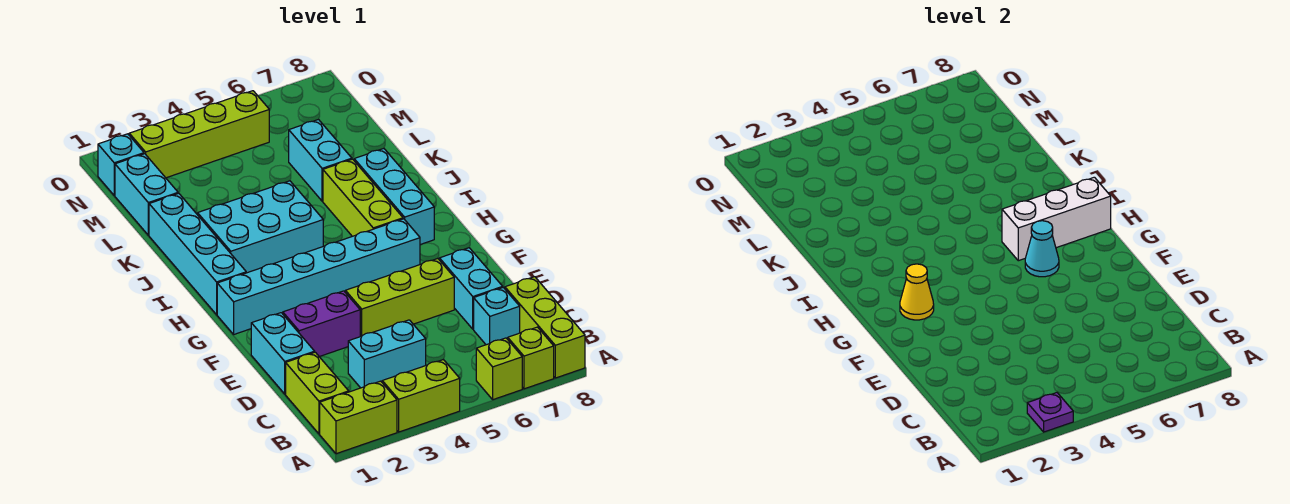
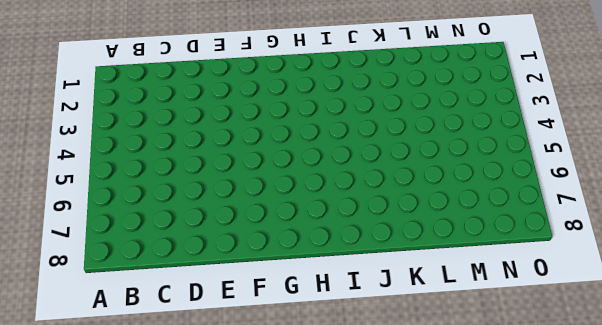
none -> lime 1x2 brick [320,381,397,454]
none -> lime 1x2 brick [382,360,460,432]
none -> lime 1x1 brick [476,338,522,400]

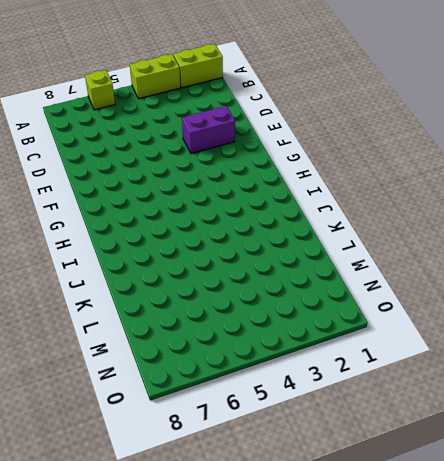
none -> lime 1x1 brick [508,327,554,389]
none -> lime 1x3 brick [505,277,585,378]
none -> lime 1x2 brick [286,352,349,434]

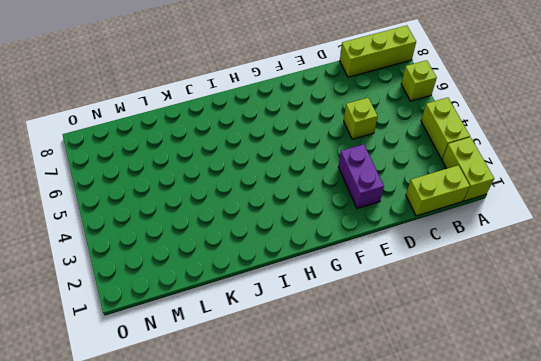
lime 1x1 brick [344,98,378,139] -> lime 1x1 brick moved to [508,327,554,389]
none -> cyan 1x2 brick [348,320,426,388]
none -> cyan 1x1 brick [474,287,520,345]
none -> cyan 1x2 brick [251,313,315,394]

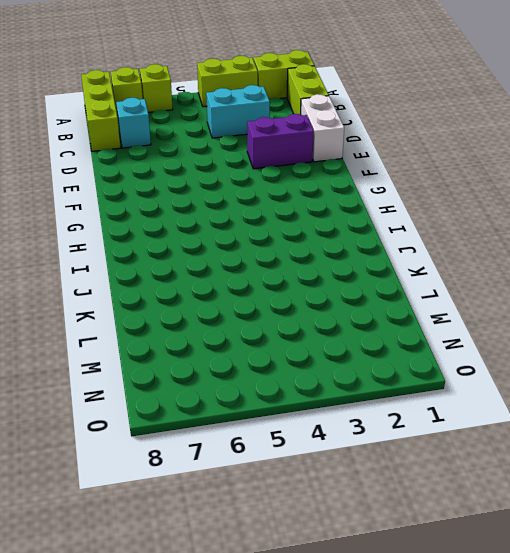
white 1x2 brick [301,94,344,162] -> cyan 1x2 brick [251,313,315,394]
none -> cyan 1x2 brick [439,248,503,329]
none -> lime 1x3 brick [345,259,454,337]
none -> cyan 1x6 brick [217,219,420,334]

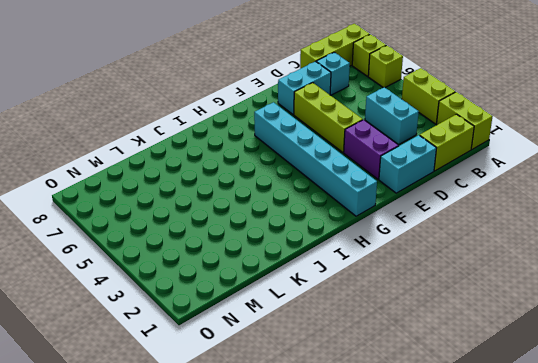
none -> cyan 1x4 brick [149,193,246,315]
none -> lime 1x3 brick [323,159,403,236]
none -> cyan 1x3 brick [354,149,434,245]

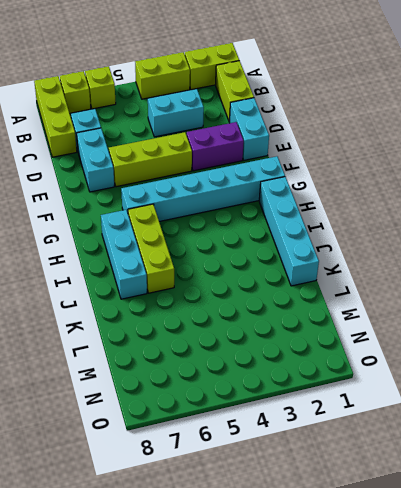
none -> cyan 2x3 brick [198,181,323,273]
none -> cyan 1x2 brick [289,119,352,201]
none -> cyan 1x2 brick [115,154,178,235]

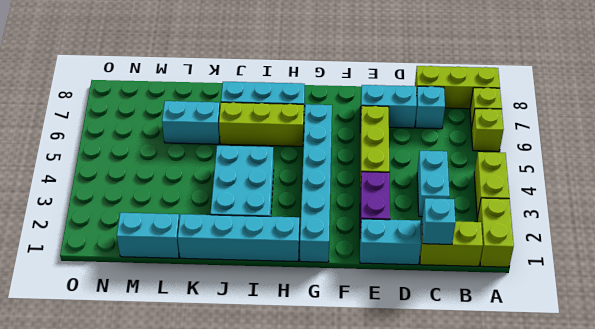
cyan 1x1 brick [422,198,456,244] -> cyan 1x1 brick moved to [98,134,144,196]
none -> lime 1x4 brick [129,91,269,178]
none -> purple 1x1 plate [1027,393,1073,432]
none -> yellow 1x1 cone [900,264,934,320]

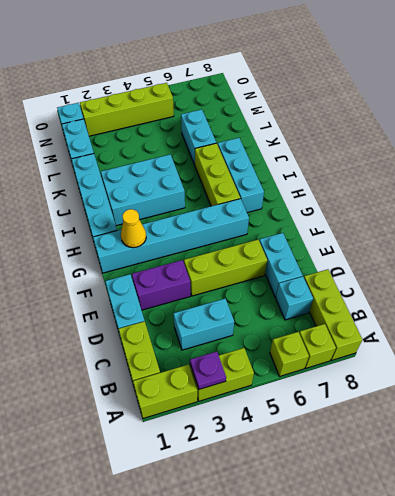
none -> cyan 1x1 cone [1025,221,1059,277]
none -> white 1x3 brick [1002,177,1111,261]

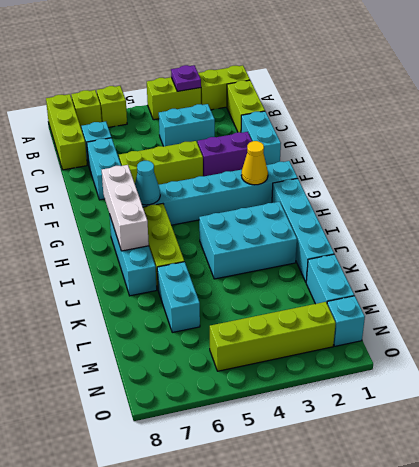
white 1x3 brick [102,165,149,251] -> white 1x3 brick turned to [1002,177,1111,261]

